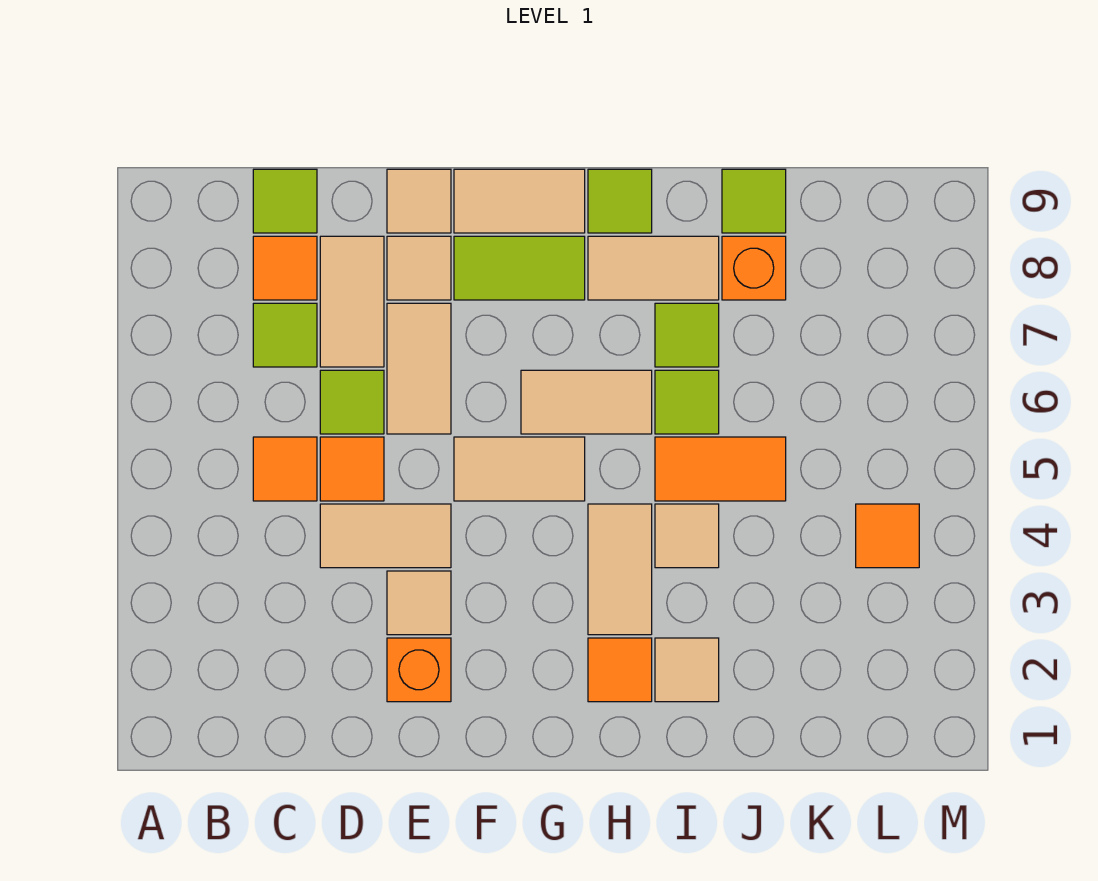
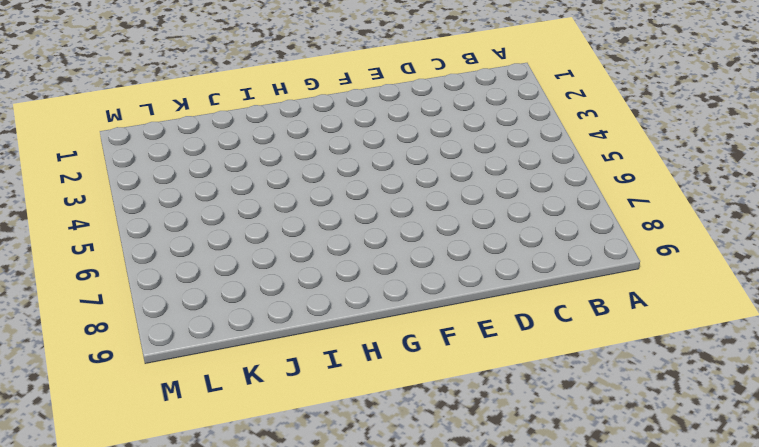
none -> orange 1x1 tile [253,437,317,501]
none -> lime 1x1 tile [253,303,317,367]
none -> orange 1x1 tile [253,236,317,300]

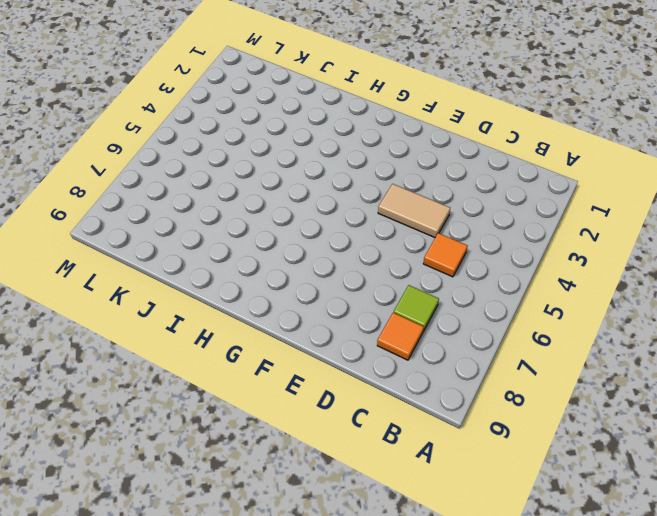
none -> lime 1x1 tile [253,169,317,233]
none -> orange 1x1 tile [320,437,384,501]
none -> lime 1x1 tile [320,370,384,434]

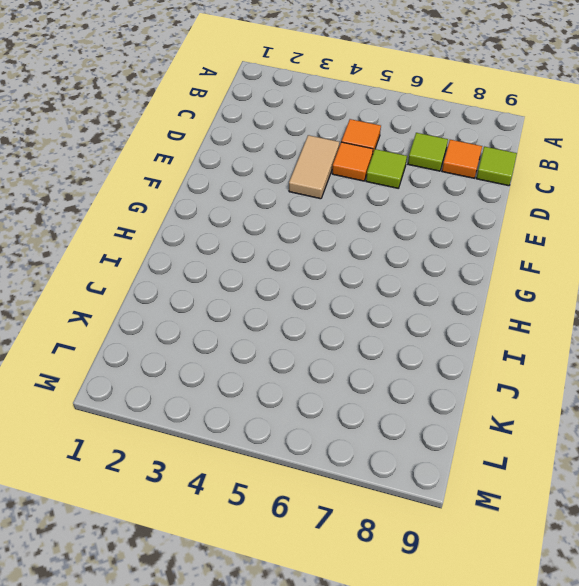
none -> tan 1x2 tile [320,236,384,367]
none -> orange 1x1 brick [387,638,451,702]
none -> tan 1x1 tile [387,571,451,635]

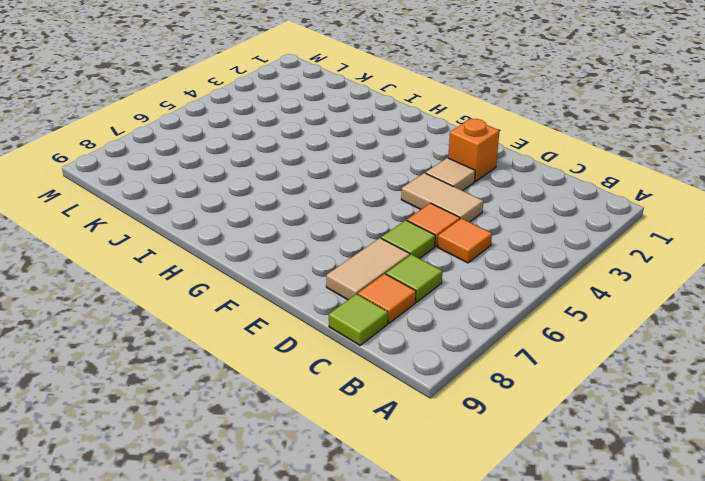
none -> tan 1x2 tile [387,303,451,434]
none -> tan 1x1 tile [387,236,451,300]
none -> tan 1x1 tile [387,169,451,233]

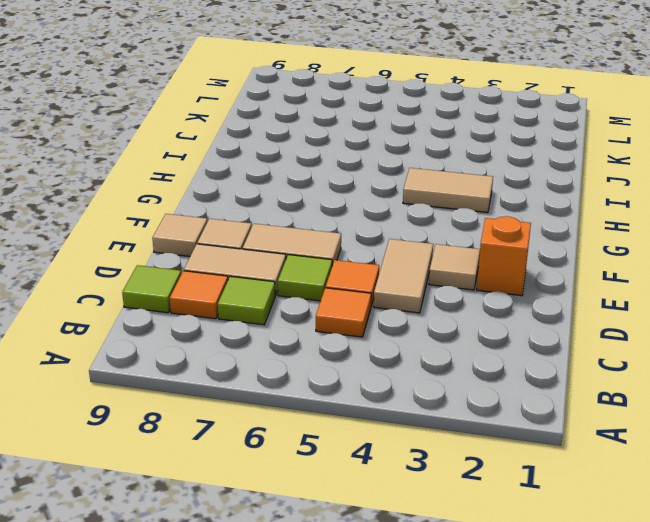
none -> tan 1x2 tile [454,437,585,501]
none -> lime 1x2 tile [454,236,585,300]
none -> tan 1x2 tile [454,169,585,233]

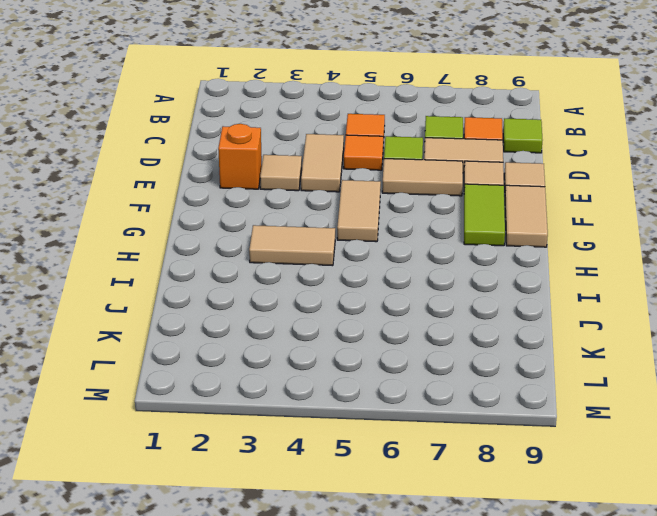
none -> tan 1x2 tile [521,370,652,434]
none -> orange 1x1 tile [588,638,652,702]
none -> tan 1x2 tile [588,236,719,300]

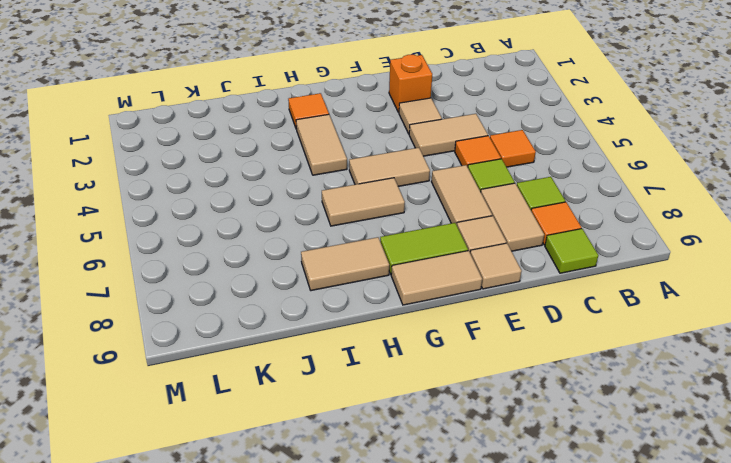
none -> lime 1x1 tile [588,169,652,233]
none -> tan 1x1 tile [655,638,719,702]
none -> tan 1x1 tile [655,504,719,568]

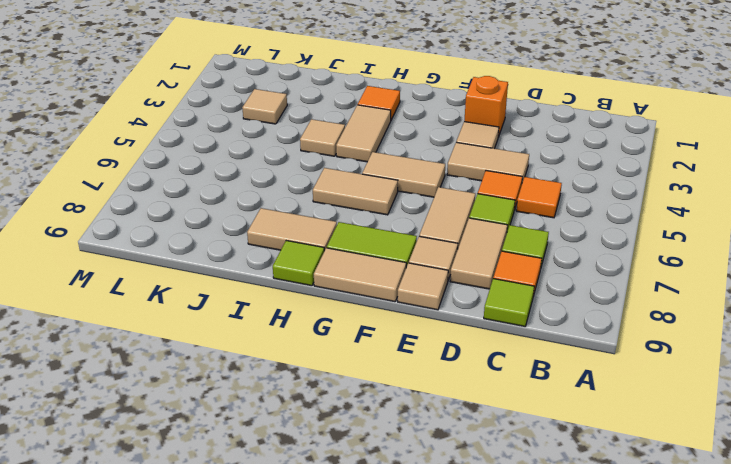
tan 1x1 tile [242,89,287,124] -> tan 1x1 tile moved to [655,638,719,702]
none -> orange 1x2 tile [655,437,786,501]
none -> lime 1x1 tile [655,370,719,434]
none -> lime 1x1 tile [655,303,719,367]

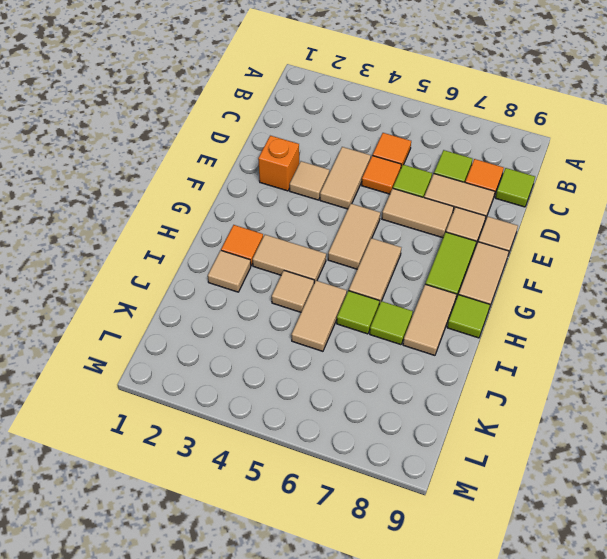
tan 1x2 tile [291,281,347,351] -> orange 1x2 tile [655,437,786,501]
none -> orange 1x1 brick [722,236,786,300]
none -> lime 1x1 tile [722,169,786,233]
none -> orange 1x1 tile [856,504,919,568]

